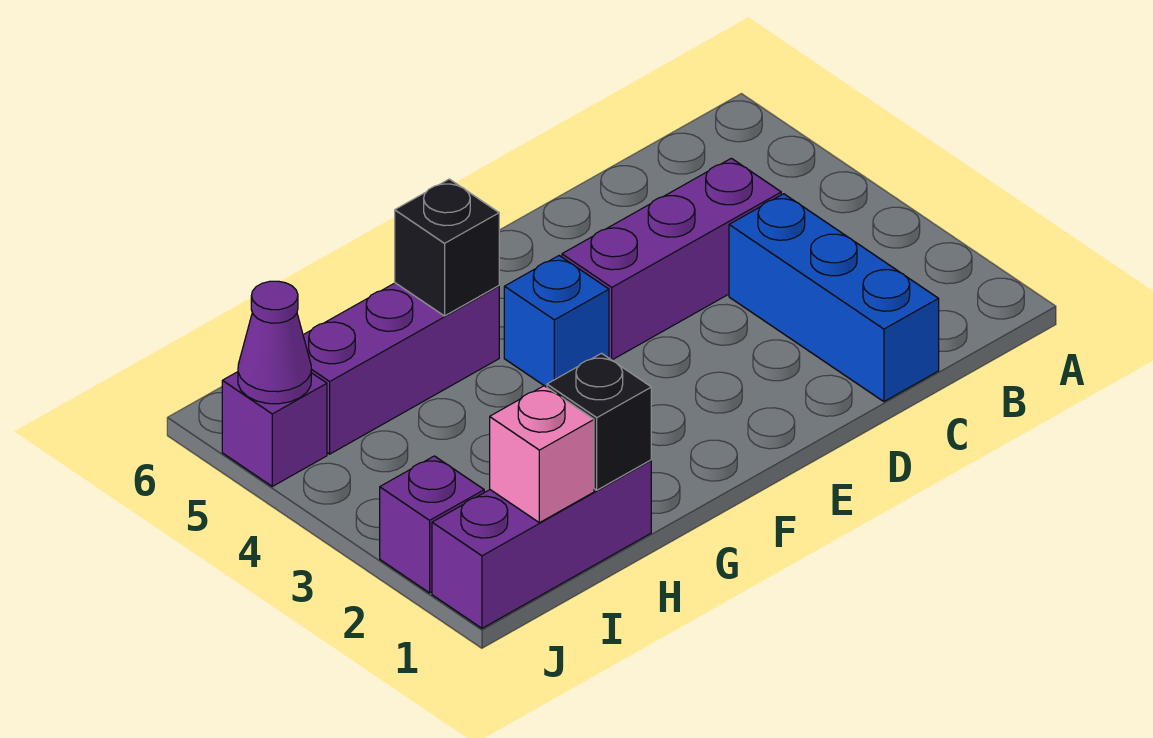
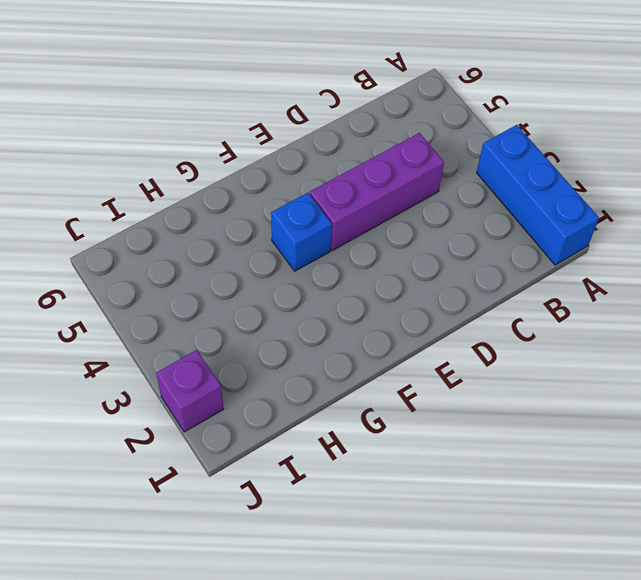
blue 1x3 brick [477,125,599,265] -> blue 1x3 brick moved to [729,194,939,402]
none -> purple 1x3 brick [303,283,499,454]
none -> purple 1x3 brick [432,460,651,628]

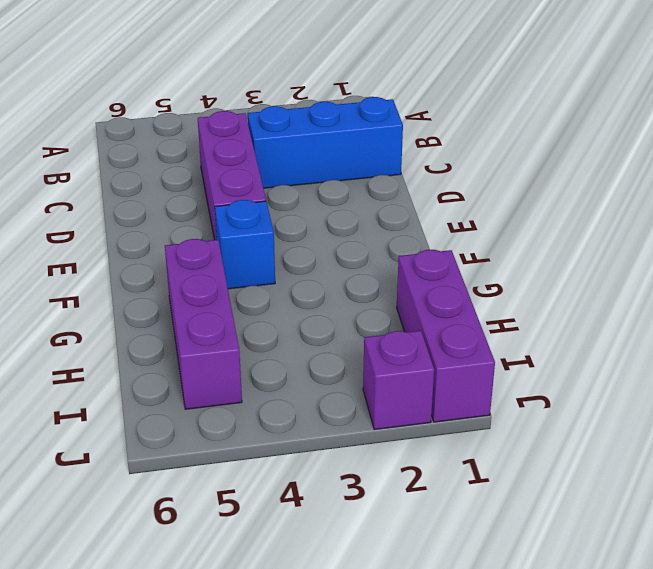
none -> purple 1x1 brick [222,372,327,486]
none -> black 1x1 brick [395,179,499,316]

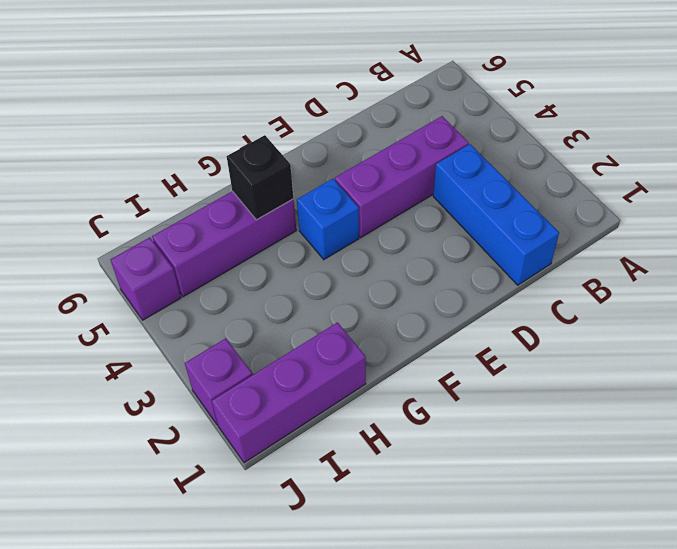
none -> black 1x1 brick [547,353,651,490]
none -> pink 1x1 brick [490,386,594,523]

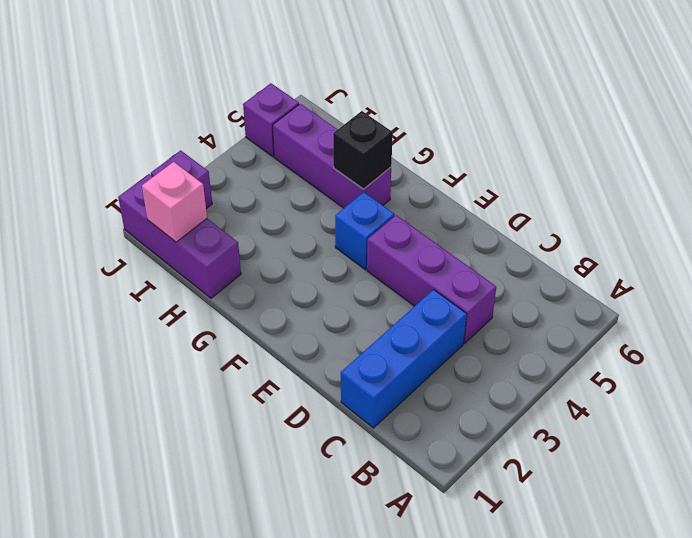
none -> black 1x1 brick [547,353,651,490]
none -> purple 1x1 cone [238,281,311,404]

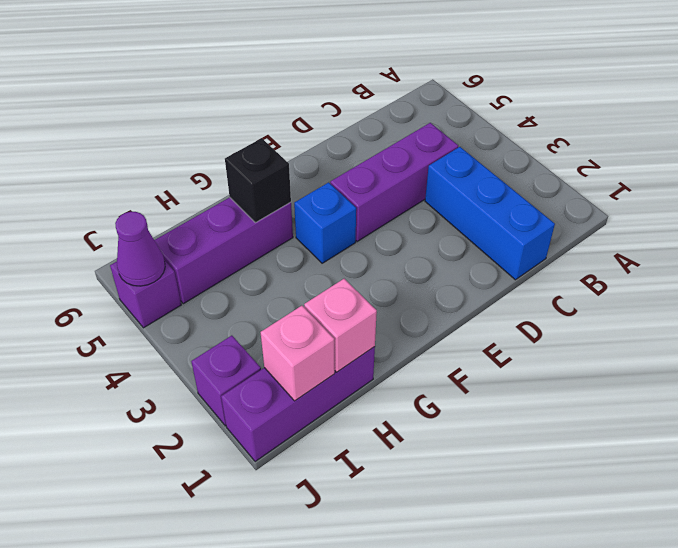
pink 1x1 brick [304,279,377,372] -> black 1x1 brick [547,353,651,490]

